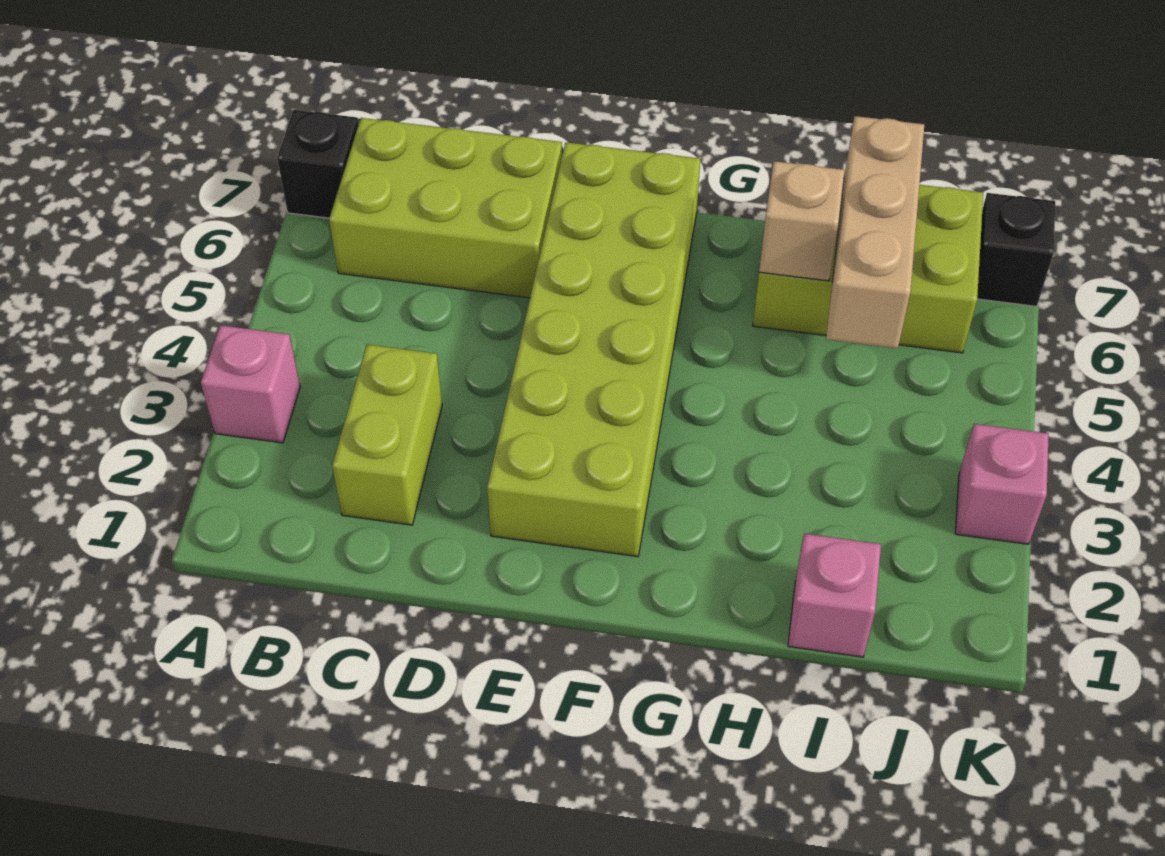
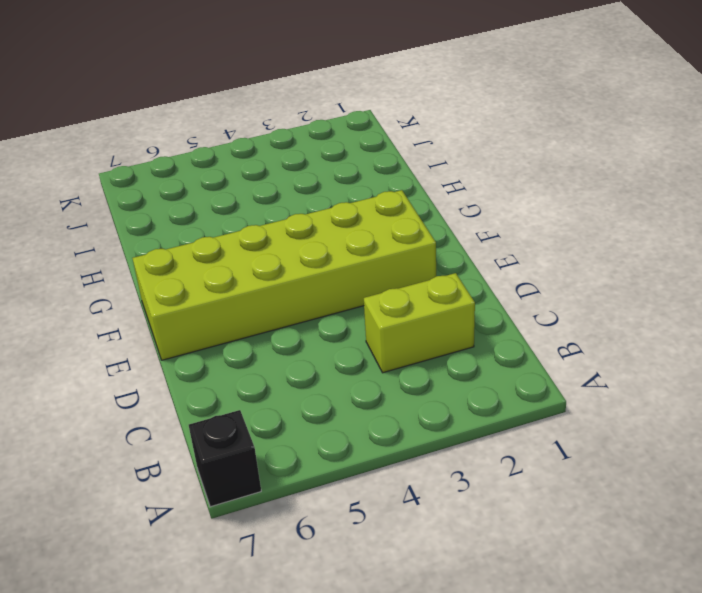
none -> pink 1x1 brick [201,325,300,443]
none -> lime 2x3 brick [329,118,562,298]

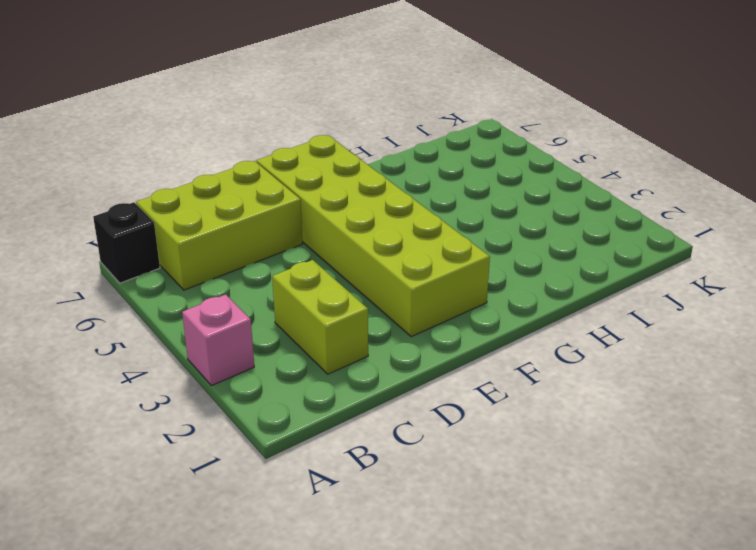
none -> lime 2x3 brick [753,180,983,353]
none -> pink 1x1 brick [788,534,881,657]

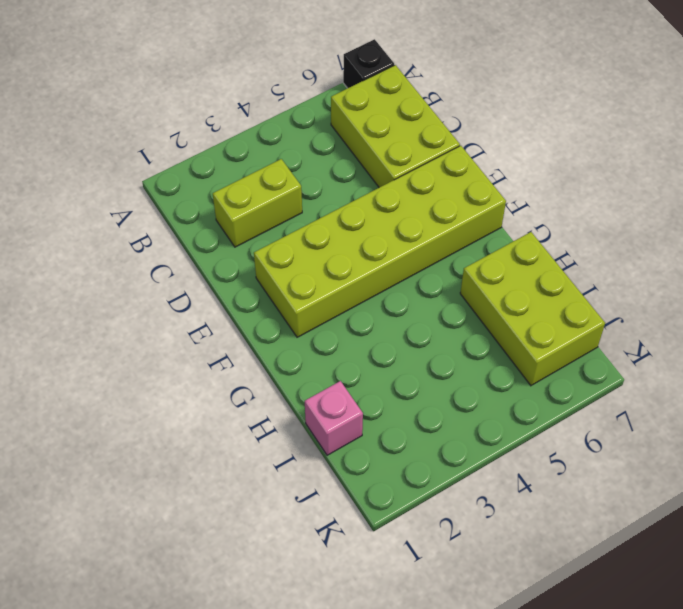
none -> pink 1x1 brick [201,325,300,443]
none -> pink 1x1 brick [955,424,1049,544]

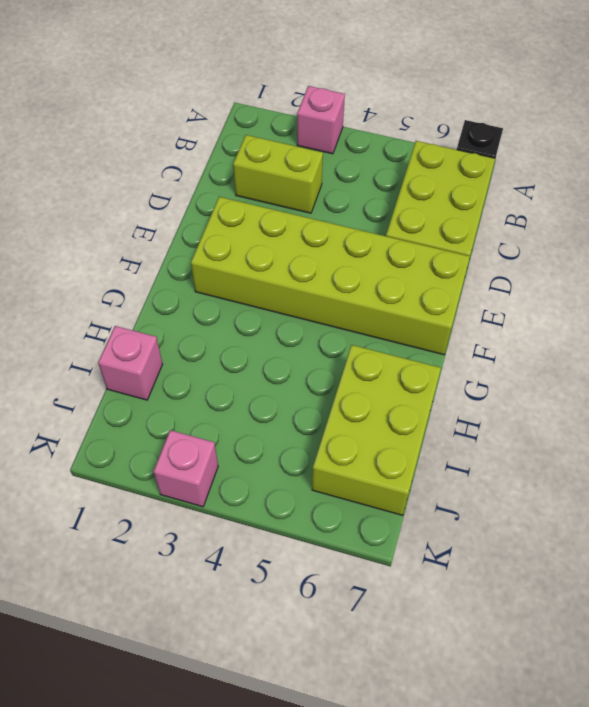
none -> black 1x1 brick [977,193,1055,306]
none -> tan 1x1 brick [759,161,845,281]

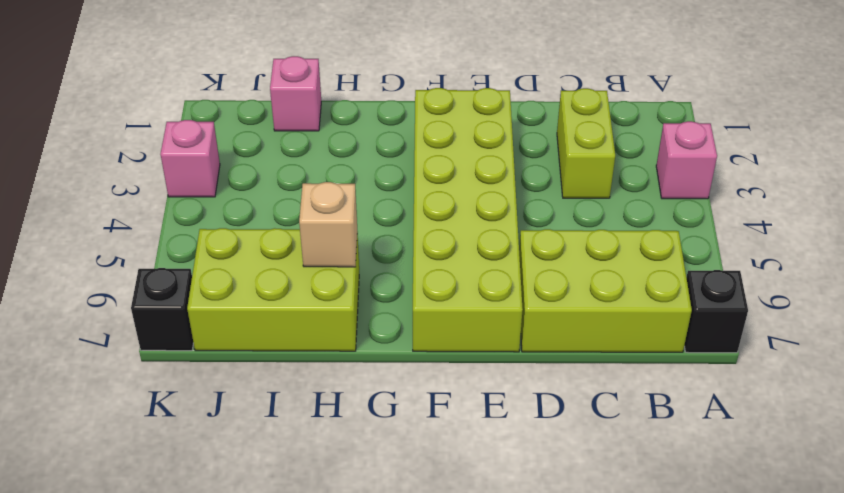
none -> tan 1x3 brick [826,116,924,348]

